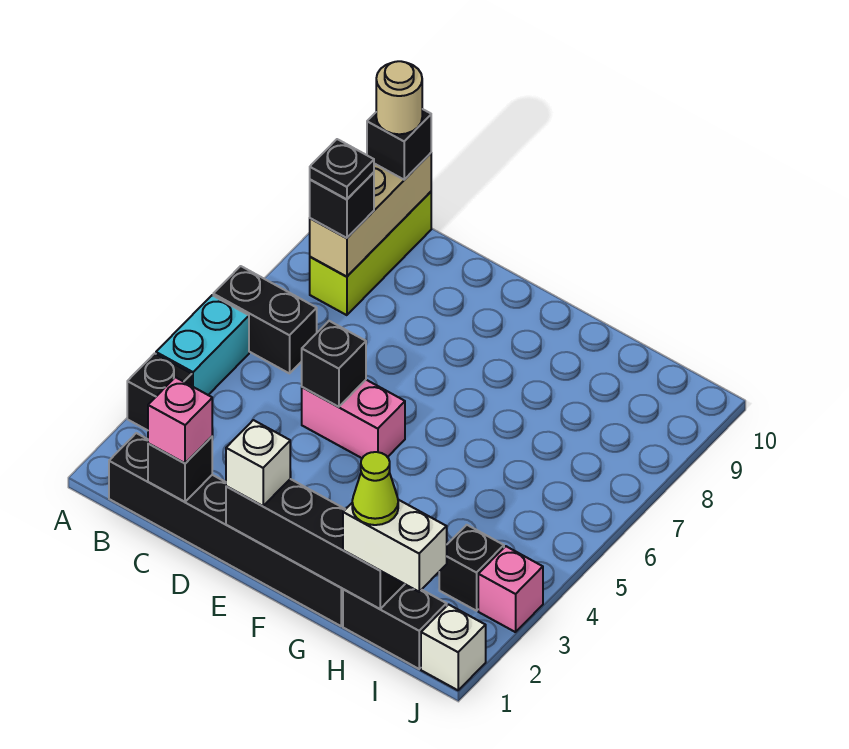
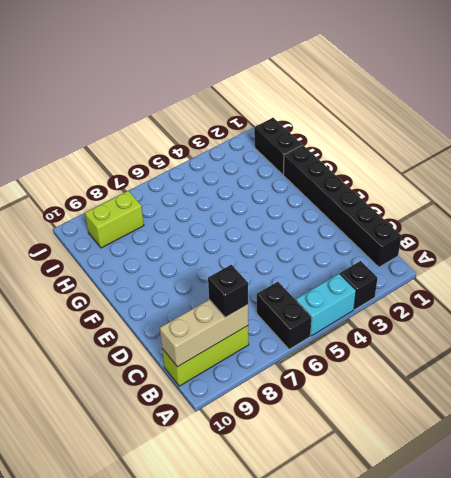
lime 1x2 brick [85,191,144,248] -> none
none -> pink 1x2 brick [302,380,405,458]
none -> black 1x1 brick [439,525,504,611]
none -> white 1x1 brick [421,605,486,690]

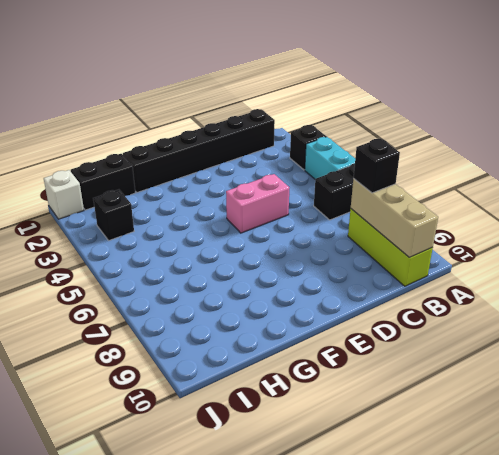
none -> pink 1x1 brick [478,546,543,632]
none -> black 1x1 brick [148,437,212,502]
none -> black 1x1 brick [302,321,366,407]

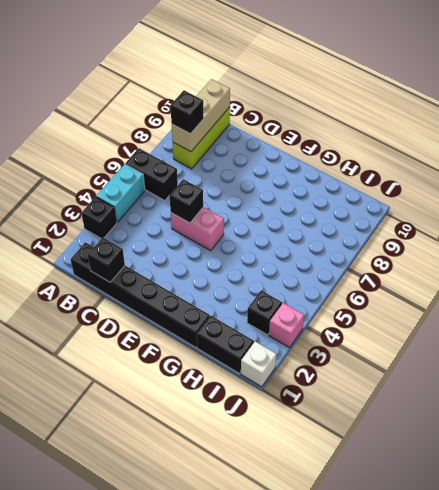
none -> black 1x4 brick [226,479,405,609]
none -> black 1x1 brick [367,109,431,180]
none -> pink 1x1 brick [148,377,212,463]

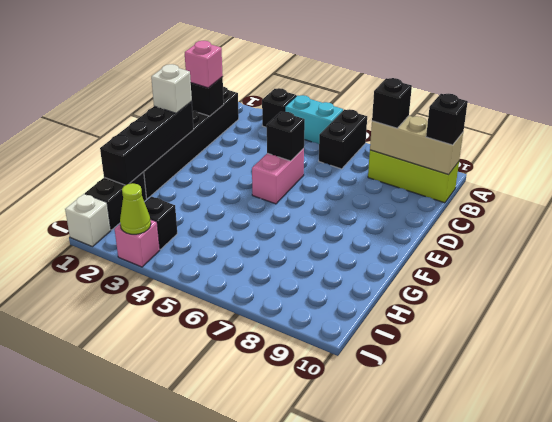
lime 1x1 cone [120,183,151,234] -> lime 1x1 cone moved to [352,452,398,525]
none -> white 1x2 brick [343,500,447,592]
none -> black 1x1 plate [310,139,374,199]
none -> tan 1x1 round brick [376,61,422,134]

